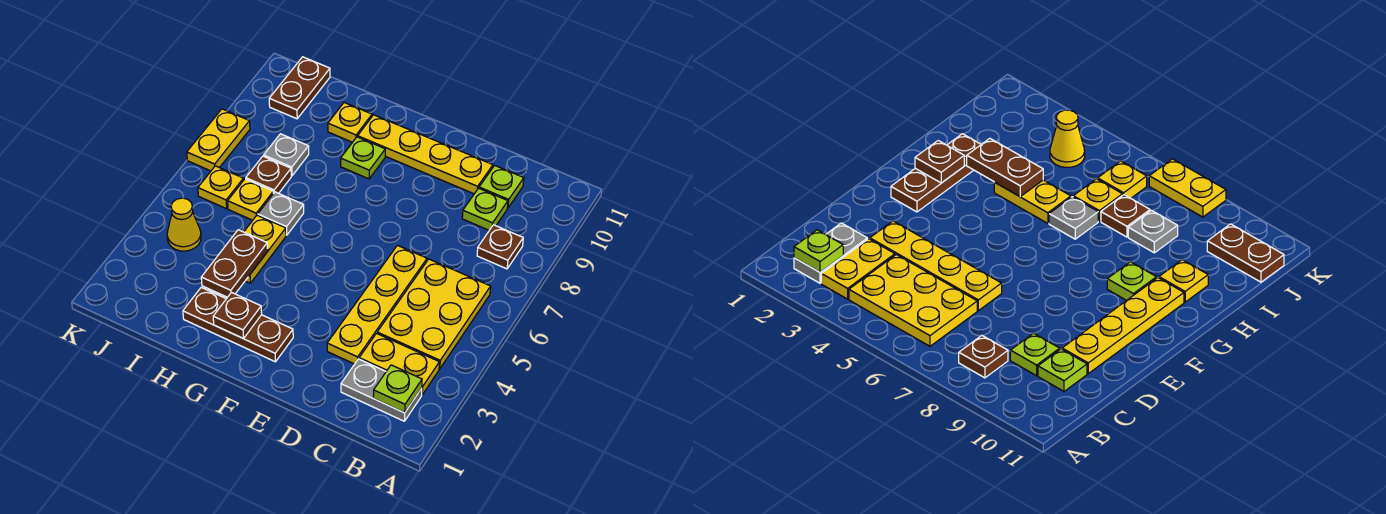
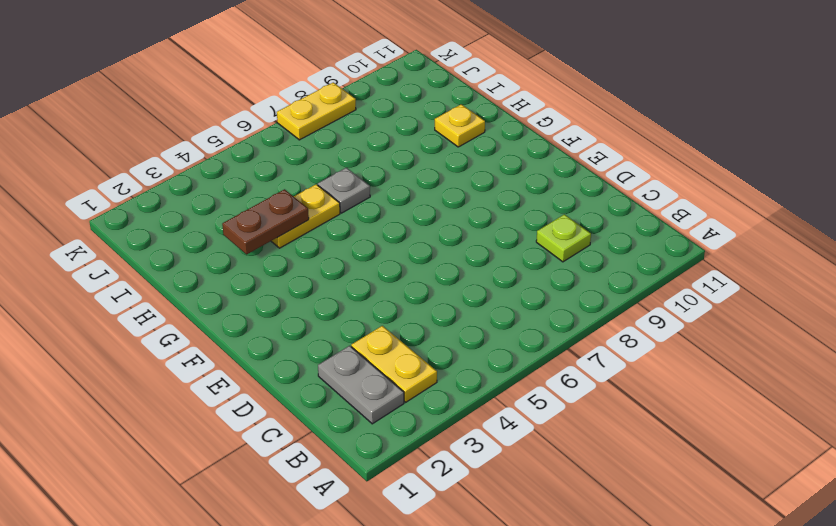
none -> yellow 2x3 plate [377,259,491,369]
none -> brown 1x1 plate [477,225,523,269]
none -> lime 1x1 plate [479,165,524,208]

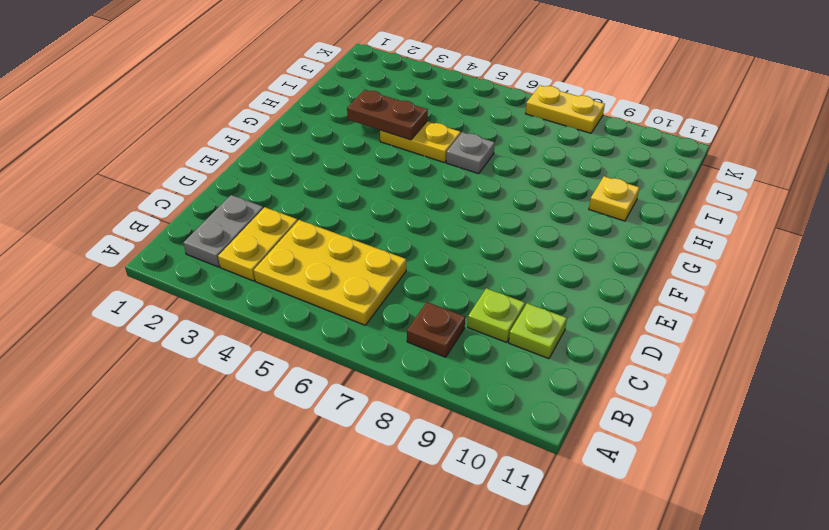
none -> yellow 1x4 plate [327,245,427,364]
none -> yellow 1x4 plate [358,115,493,194]
none -> brown 1x3 plate [183,287,293,362]

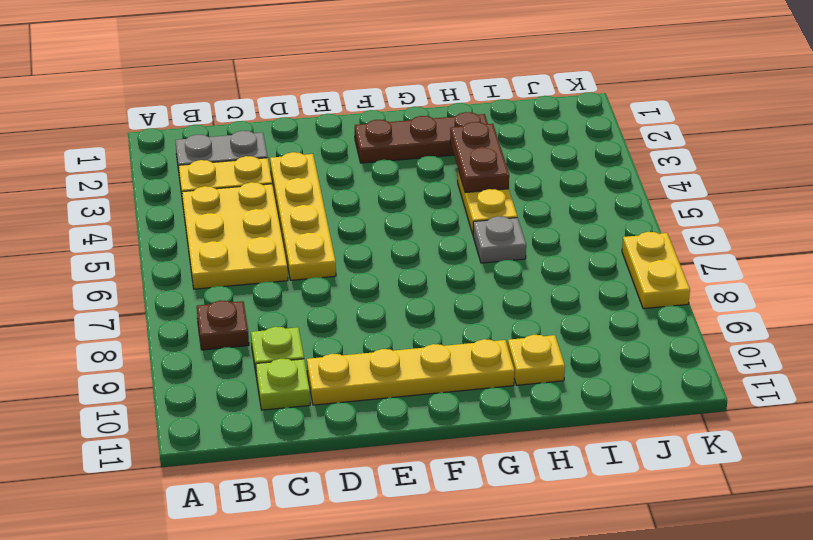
none -> lime 1x1 plate [341,137,385,179]
none -> yellow 1x1 plate [228,179,273,220]
none -> brown 1x1 plate [246,156,291,193]

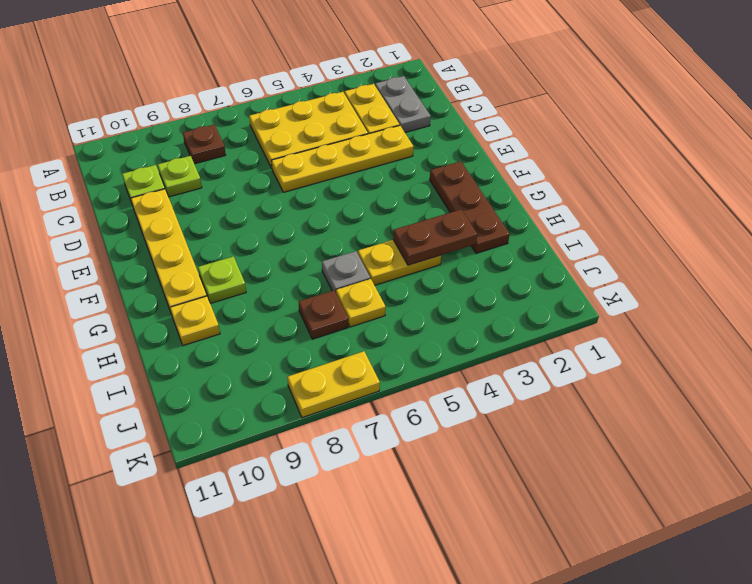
none -> grey 1x1 plate [264,134,309,176]
none -> yellow 1x1 cone [167,198,201,251]
none -> yellow 1x1 plate [198,166,244,209]

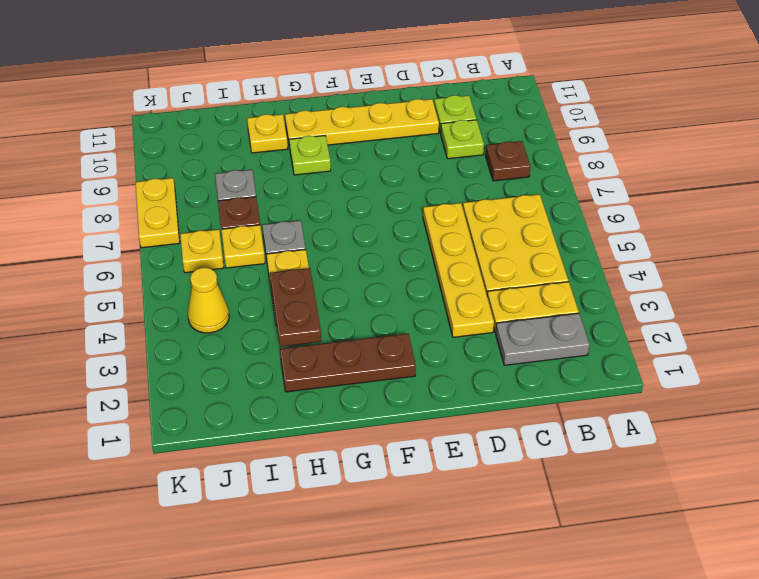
none -> brown 1x2 plate [269,57,330,119]
none -> lime 1x1 plate [373,365,422,413]
none -> brown 1x1 plate [213,293,262,339]

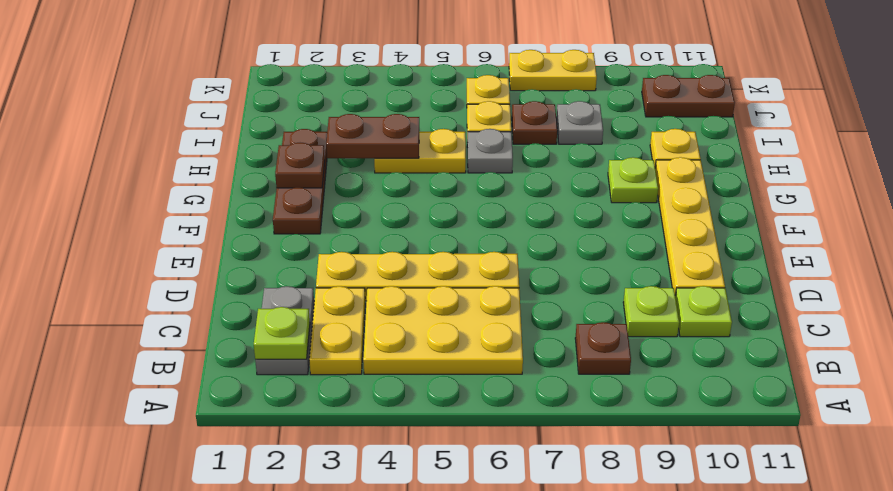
none -> yellow 1x1 cone [167,198,201,251]

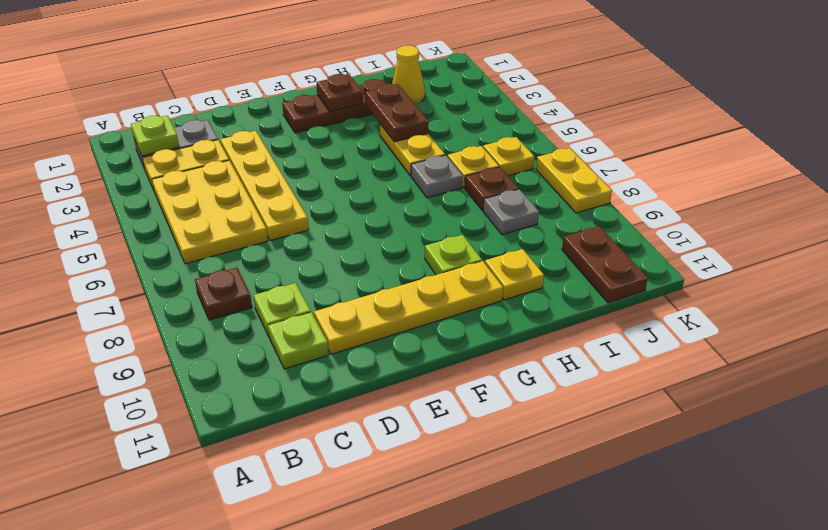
yellow 1x1 cone [392,45,425,104] -> yellow 1x1 cone moved to [167,198,201,251]

